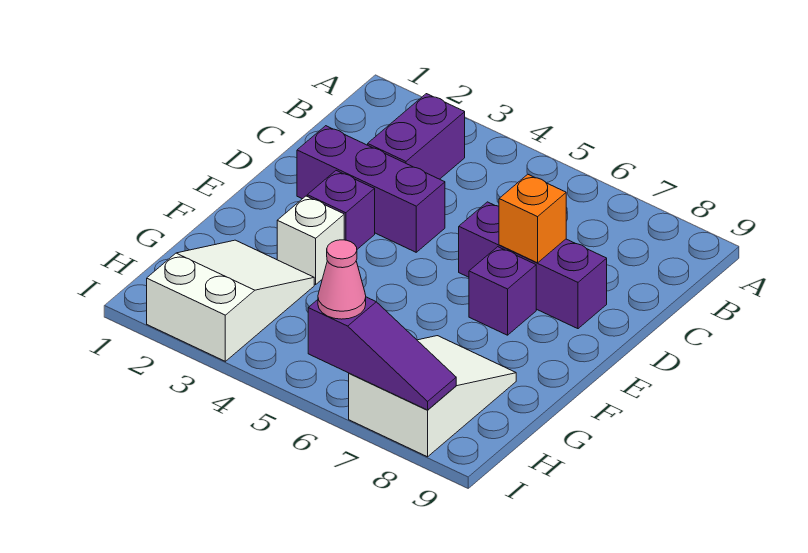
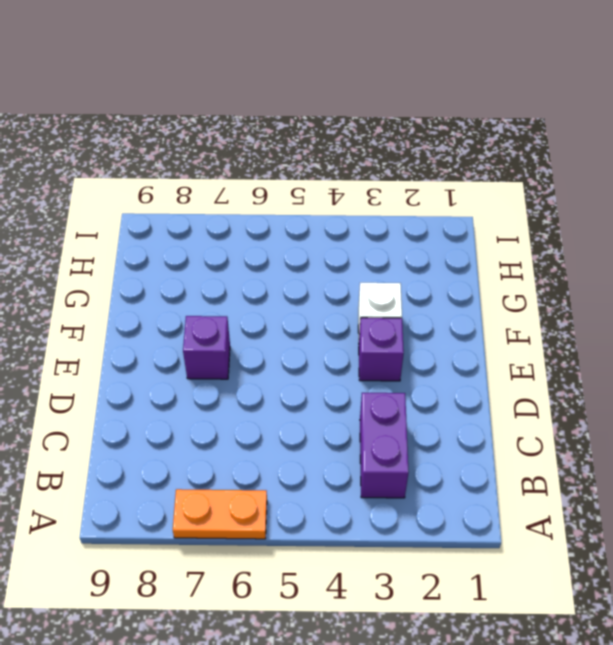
orange 1x2 plate [173,489,267,539] -> none
none -> purple 1x3 brick [297,126,445,252]
none -> purple 1x3 brick [459,202,607,329]

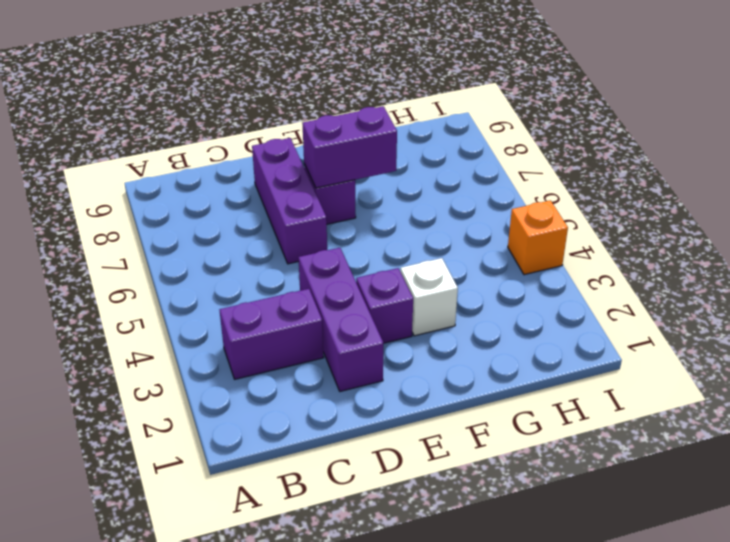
purple 1x2 brick [302,106,397,188] -> none
orange 1x1 brick [508,200,568,275] -> orange 1x1 brick moved to [499,174,566,263]
none -> white 2x3 slope [147,240,314,361]
none -> white 2x3 slope [349,336,516,457]

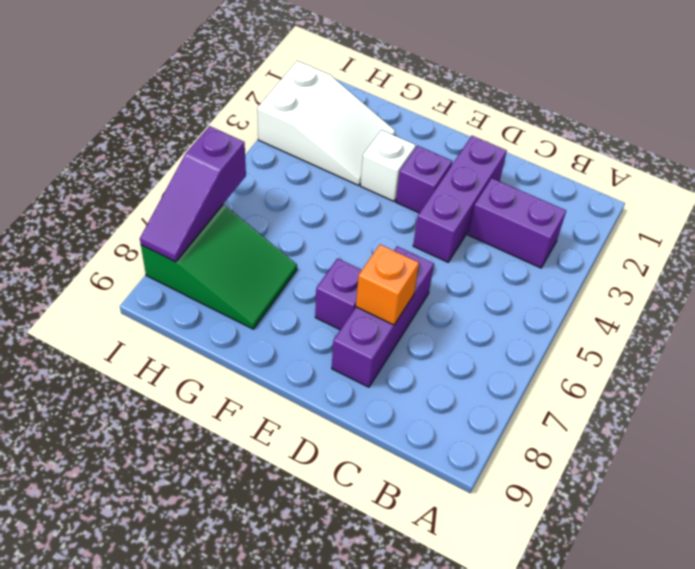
green 2x3 slope [141,204,297,329] -> white 2x3 slope [349,336,516,457]
none -> pink 1x1 cone [318,240,366,319]

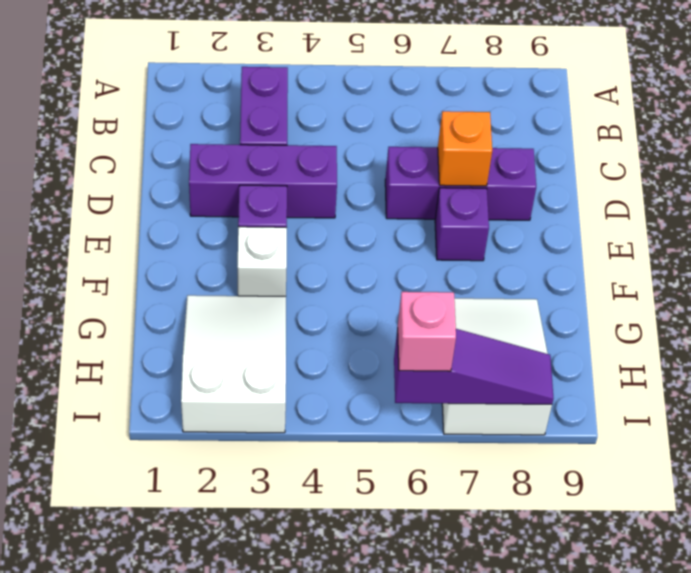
pink 1x1 brick [398,292,456,371] -> pink 1x1 cone [318,240,366,319]

